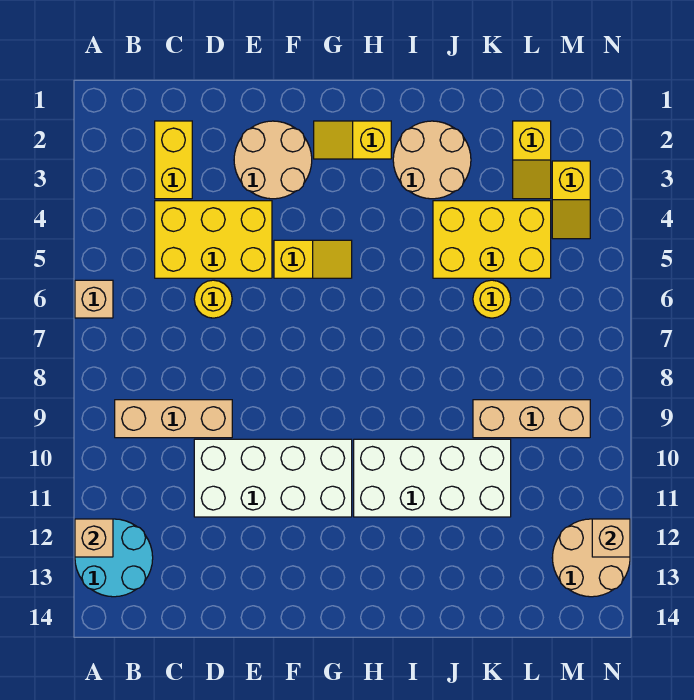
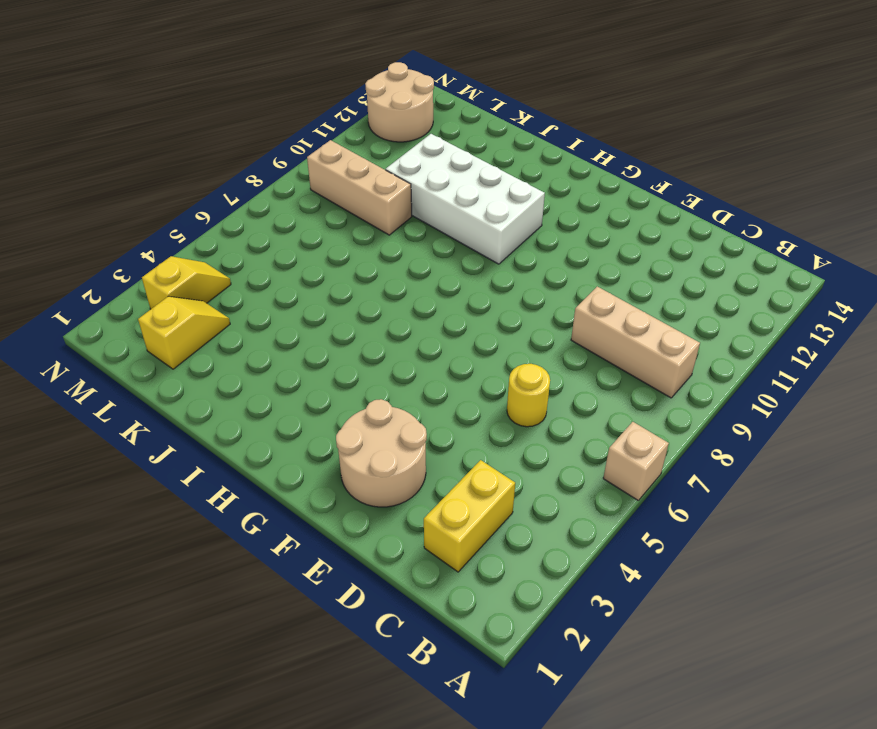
none -> cyan 2x2 round brick [75,519,153,597]
none -> yellow 2x3 brick [155,201,272,278]
none -> white 2x4 brick [194,439,352,517]

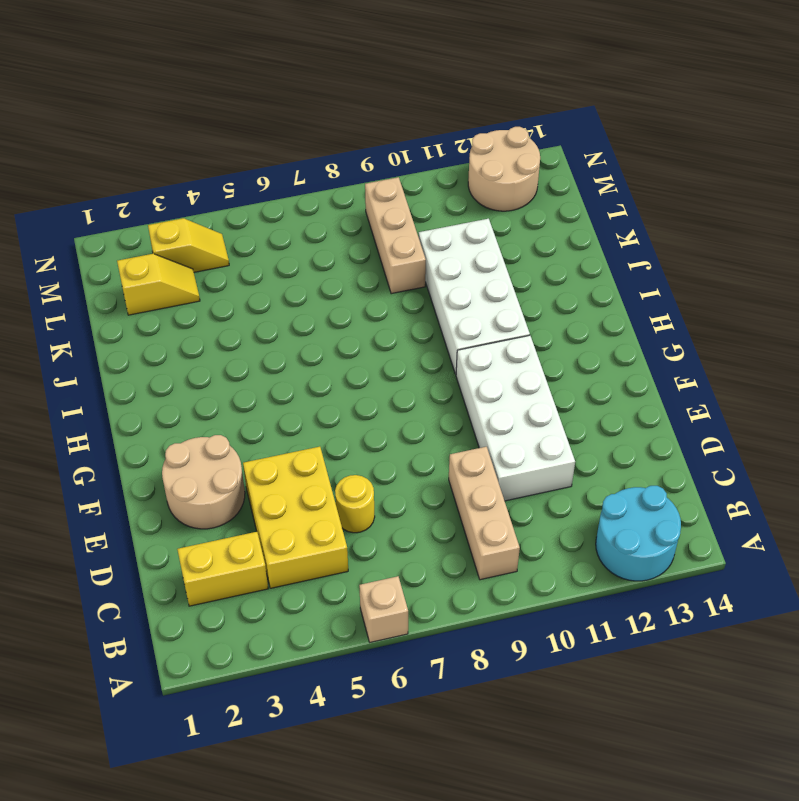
none -> yellow 1x2 slope [274,240,352,278]
none -> yellow 1x2 slope [314,121,391,159]
none -> tan 2x2 round brick [393,121,471,199]

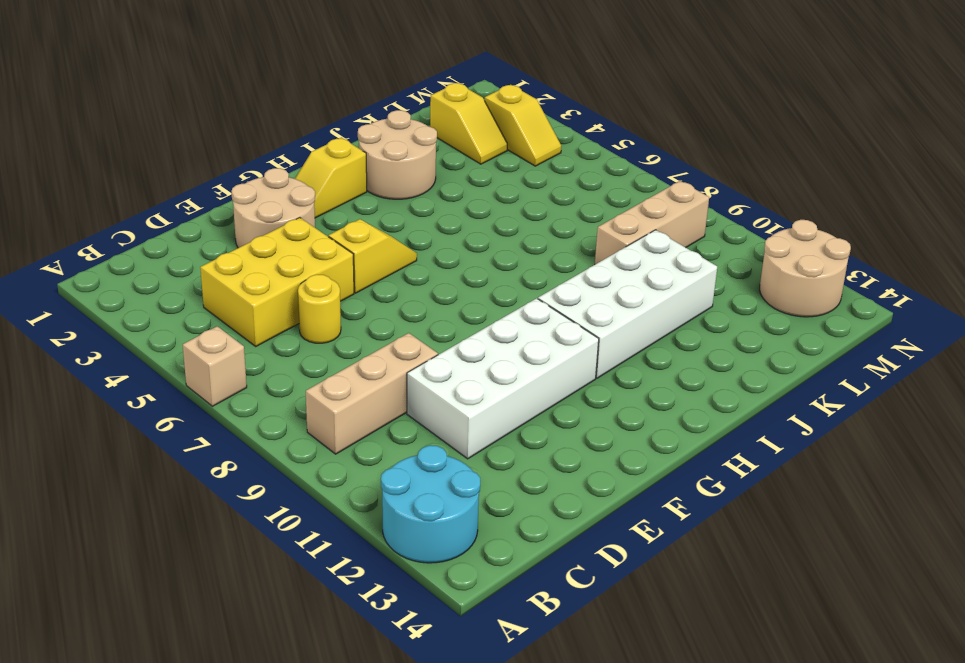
none -> yellow 1x2 brick [155,121,192,199]
none -> yellow 2x3 brick [433,201,551,278]
none -> yellow 1x1 round brick [473,280,511,318]

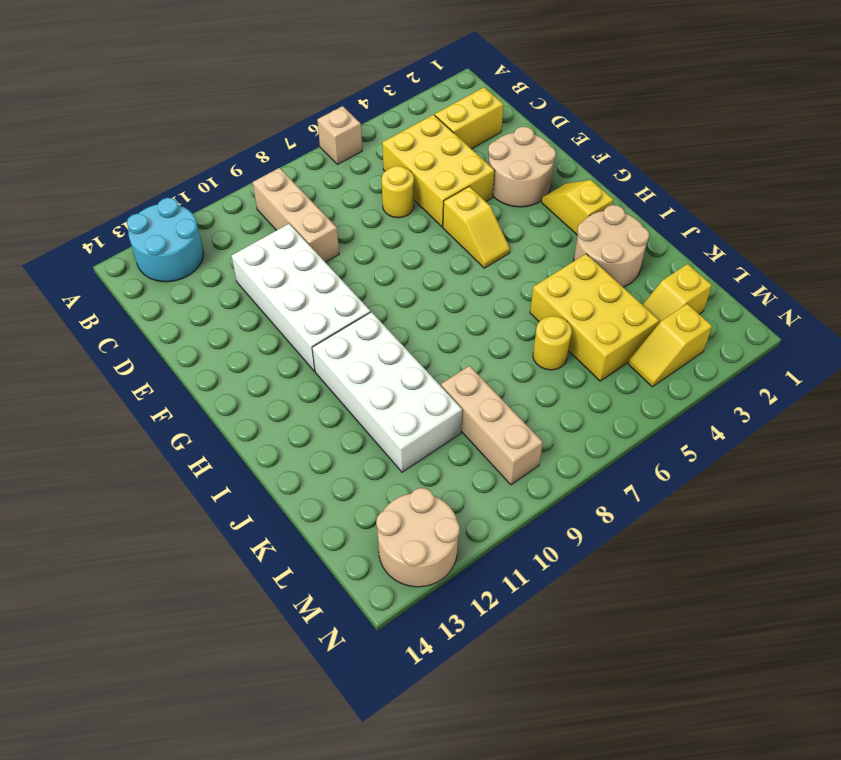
none -> tan 1x1 brick [75,519,113,557]
none -> tan 1x1 brick [592,519,630,557]

